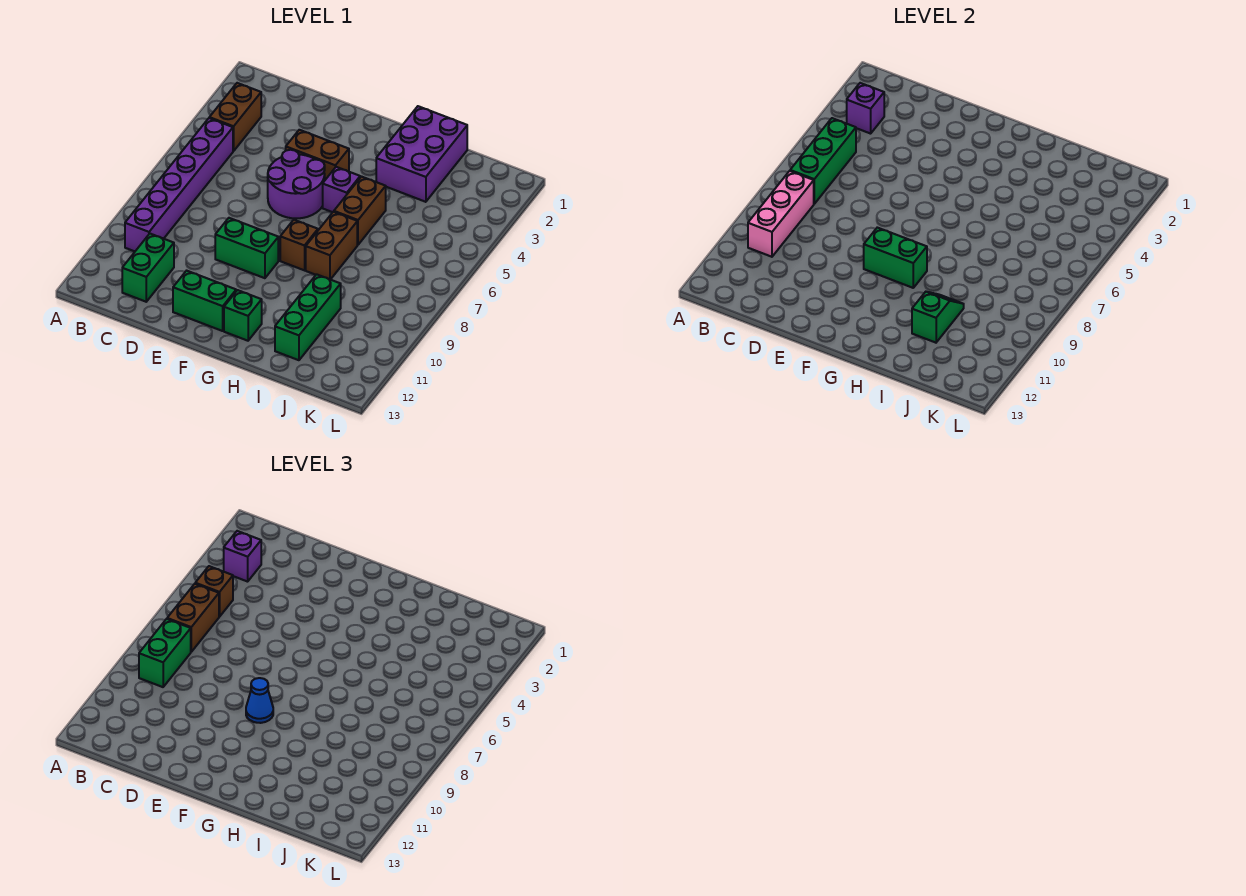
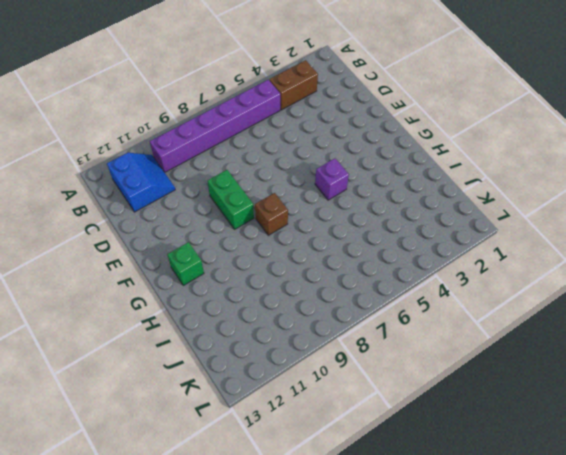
blue 2x2 slope [107,153,175,212] -> green 1x2 brick [122,234,174,302]
none -> brown 1x2 brick [286,130,349,180]
none -> purple 2x2 round brick [268,150,325,218]
none -> green 1x2 brick [173,271,236,331]

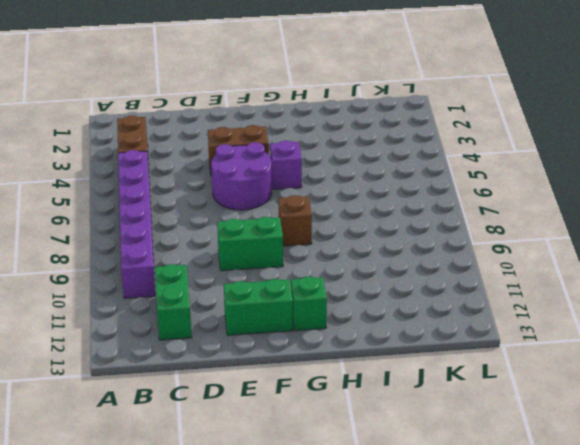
none -> purple 2x3 brick [376,106,467,202]
none -> brown 1x2 brick [334,177,386,245]
none -> brown 1x2 brick [306,212,357,280]

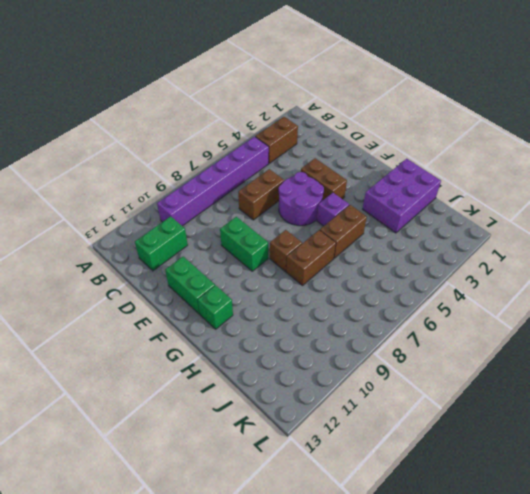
brown 1x2 brick [238,169,284,220] -> brown 1x2 brick moved to [167,584,219,652]
none -> green 1x3 brick [275,274,341,360]
none -> purple 1x1 brick [847,83,884,134]
none -> green 1x3 brick [790,118,856,204]

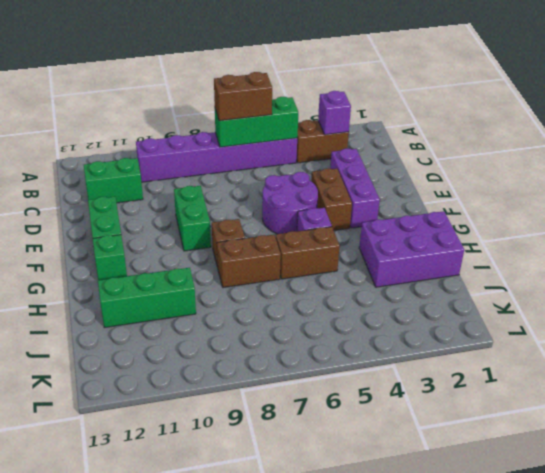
purple 1x3 brick [330,148,380,228] -> none
none -> pink 1x3 brick [748,171,814,257]
none -> green 1x2 brick [864,228,927,288]
none -> green 1x2 slope [912,292,964,343]

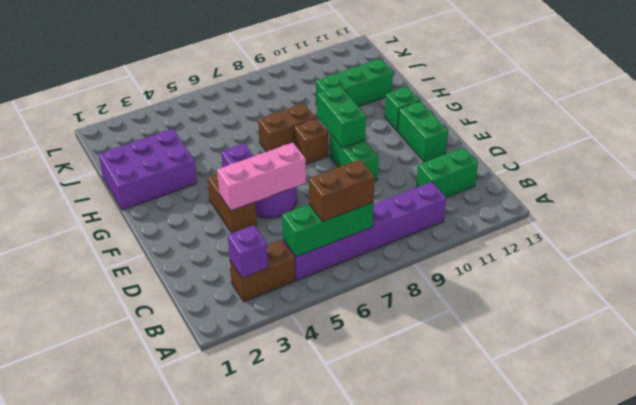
pink 1x3 brick [217,143,306,211] -> pink 1x3 brick moved to [748,171,814,257]
none -> brown 1x2 brick [334,177,386,245]
none -> green 1x2 slope [912,292,964,343]
none -> purple 1x1 brick [224,531,261,582]

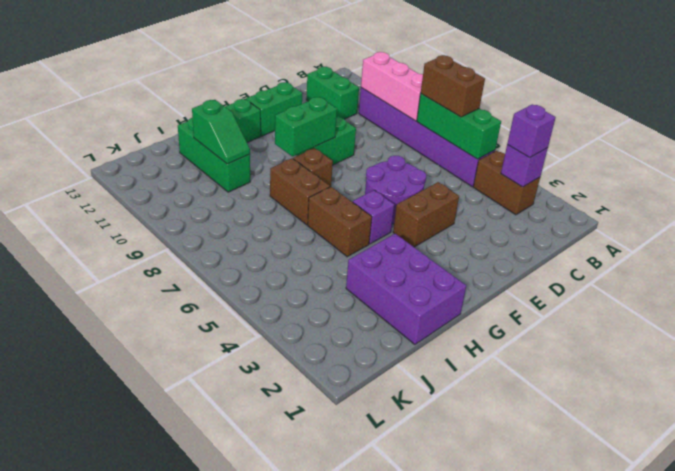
none -> brown 1x1 brick [195,566,233,617]
none -> green 1x2 brick [139,619,191,687]
none -> blue 1x1 cone [246,678,273,723]

